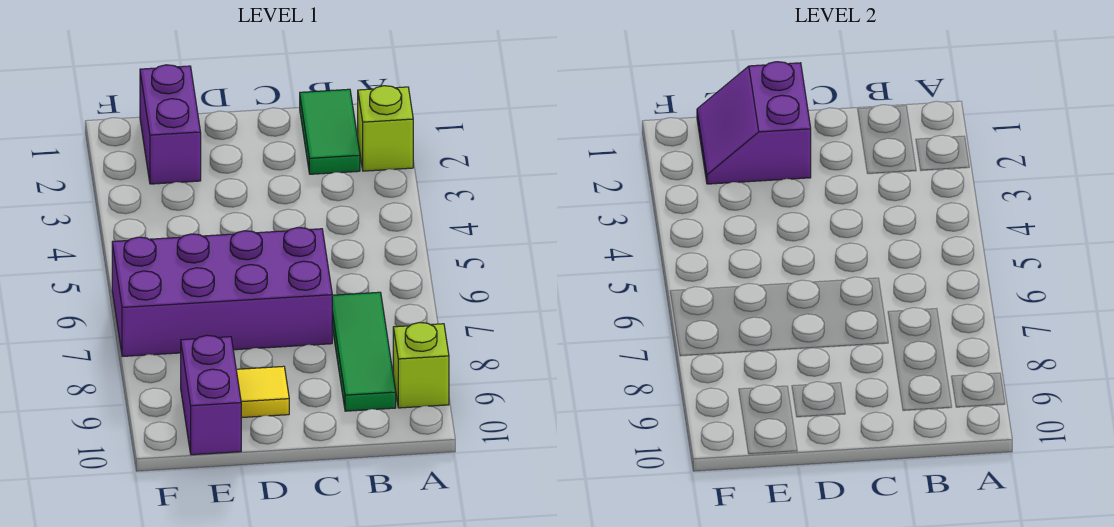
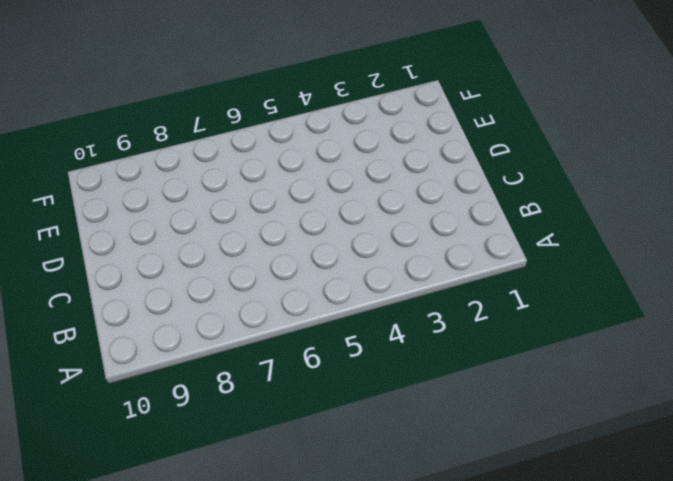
none -> lime 1x1 brick [358,86,413,171]
none -> lime 1x1 brick [393,323,449,408]

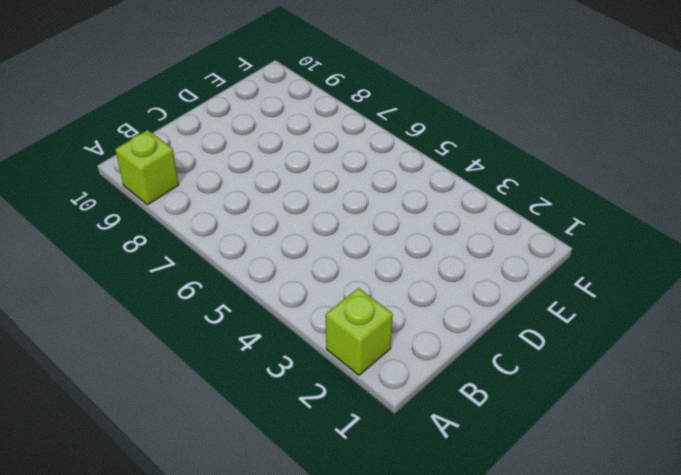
none -> green 1x2 tile [300,89,360,174]
none -> green 1x3 tile [332,292,396,411]

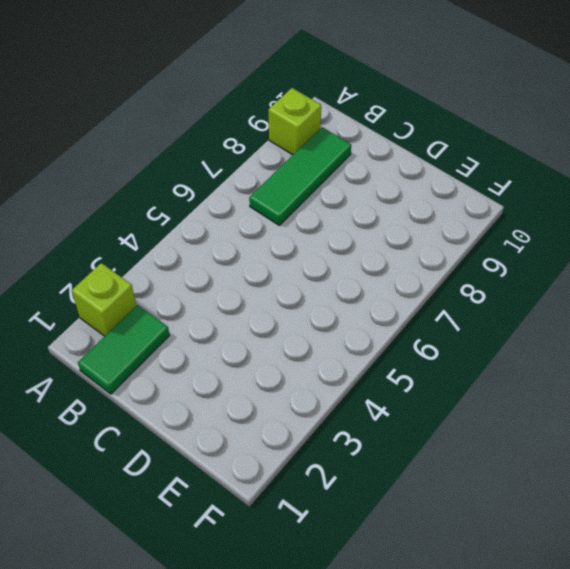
none -> purple 2x4 brick [112,228,332,356]
none -> yellow 1x1 tile [236,366,289,418]

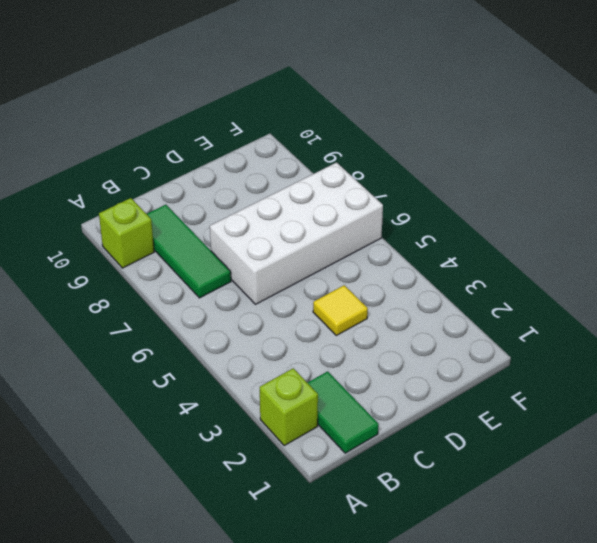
white 2x4 brick [210,163,383,304] -> purple 2x4 brick [112,228,332,356]
yellow 1x1 tile [313,285,368,335] -> yellow 1x1 tile moved to [236,366,289,418]
none -> purple 1x2 brick [140,65,201,184]
none -> purple 1x2 brick [181,335,241,455]

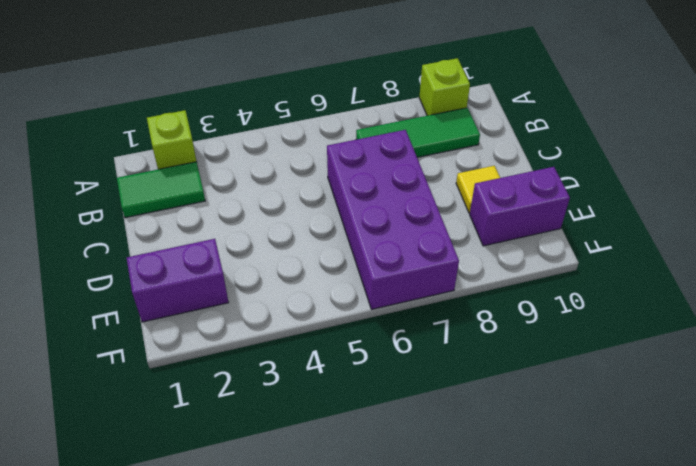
none -> purple 2x2 slope [697,62,811,184]

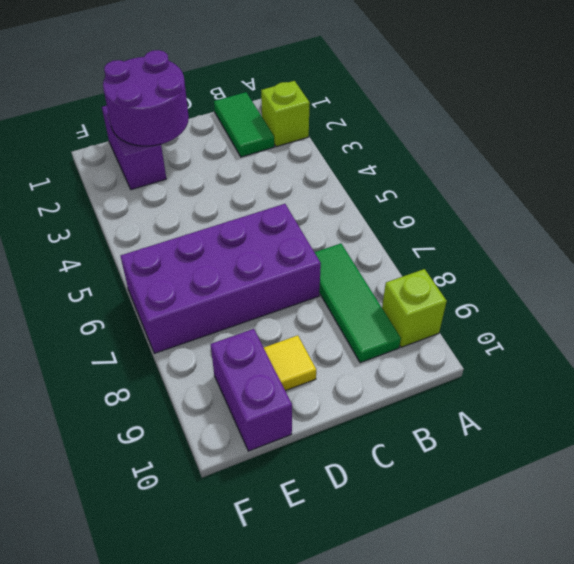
purple 2x2 round brick [103,50,189,146] -> purple 2x2 slope [697,62,811,184]

